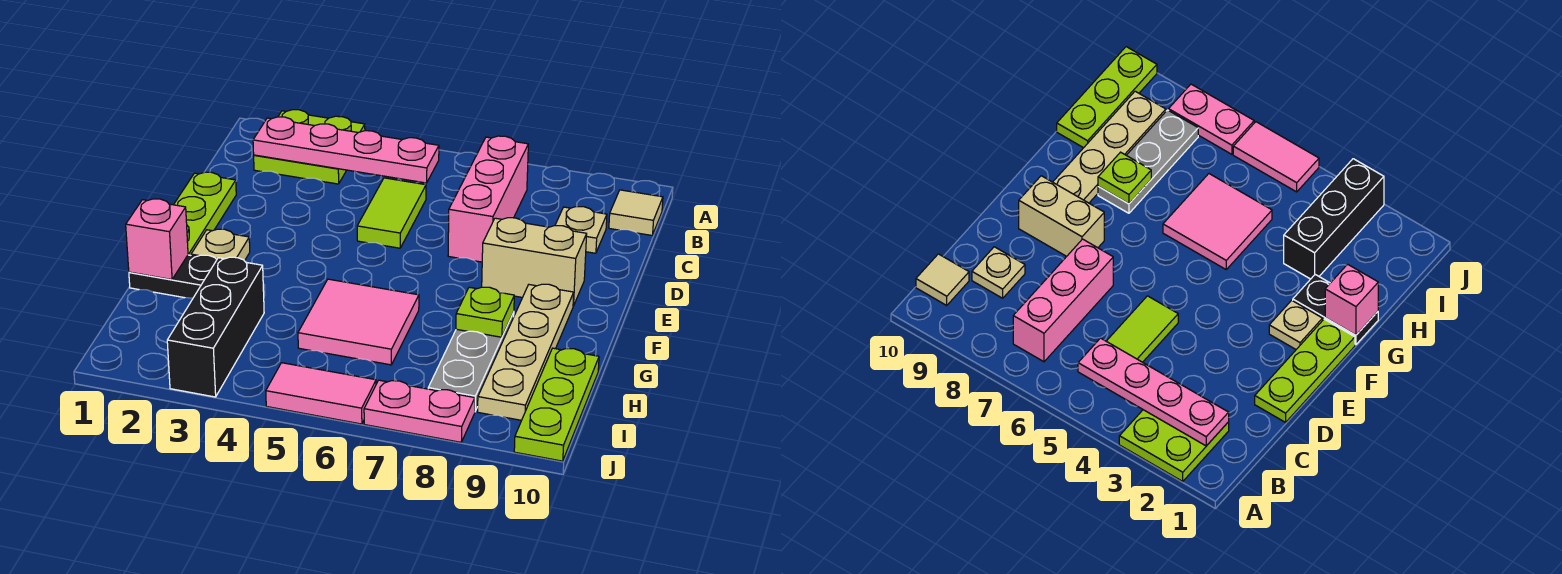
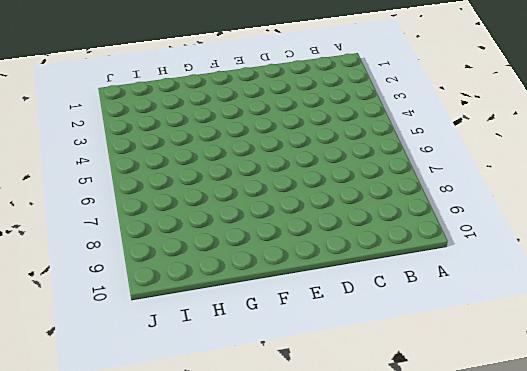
none -> lime 2x2 plate [254,110,365,184]
none -> pink 1x3 brick [448,136,528,262]
none -> tan 1x1 tile [609,190,663,235]

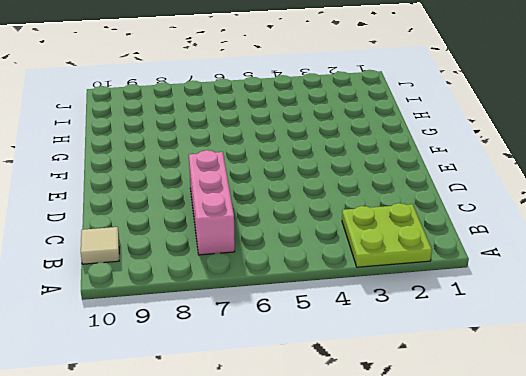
none -> lime 1x2 tile [357,178,426,248]
none -> tan 1x1 plate [555,207,607,253]
none -> lime 1x3 plate [174,172,236,255]

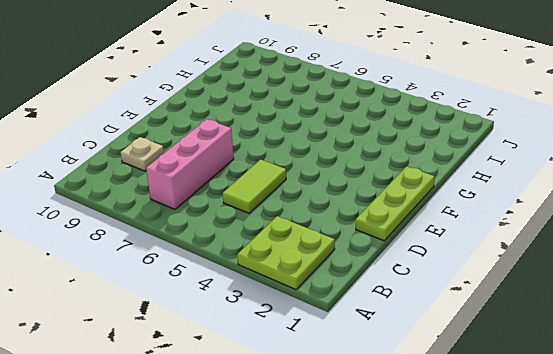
none -> tan 1x1 tile [609,190,663,235]
none -> tan 1x2 brick [482,218,587,306]
none -> tan 1x1 plate [191,229,250,261]

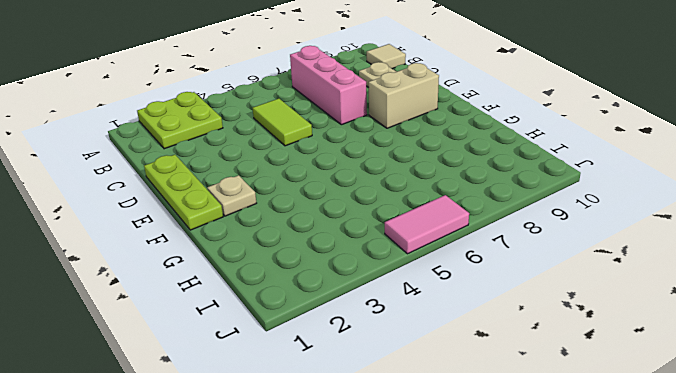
none -> tan 1x4 plate [478,284,574,420]
none -> black 1x2 plate [129,255,217,298]
none -> pink 2x2 tile [298,279,419,365]

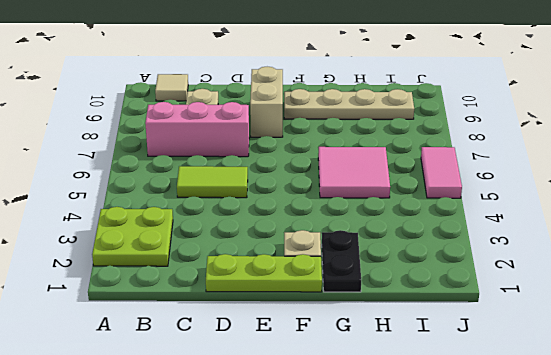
none -> grey 1x3 plate [428,312,514,411]
none -> black 1x3 brick [167,257,264,397]
none -> lime 1x3 plate [514,348,599,461]

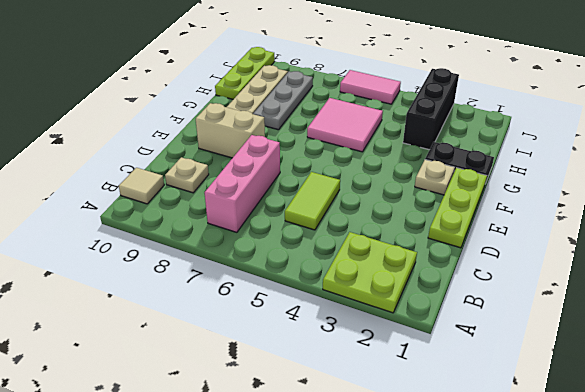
none -> pink 1x2 plate [364,380,475,442]
none -> pink 1x4 plate [253,117,439,183]
none -> pink 1x1 brick [126,199,188,280]

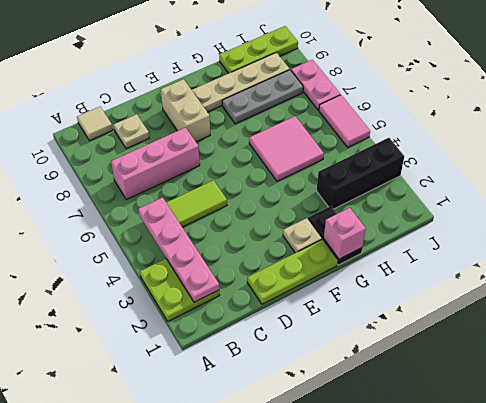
none -> lime 1x1 plate [456,287,514,337]

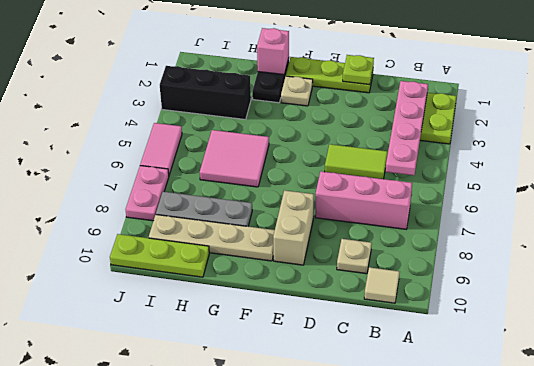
lime 1x1 plate [343,55,374,85] -> lime 1x1 plate moved to [456,287,514,337]

